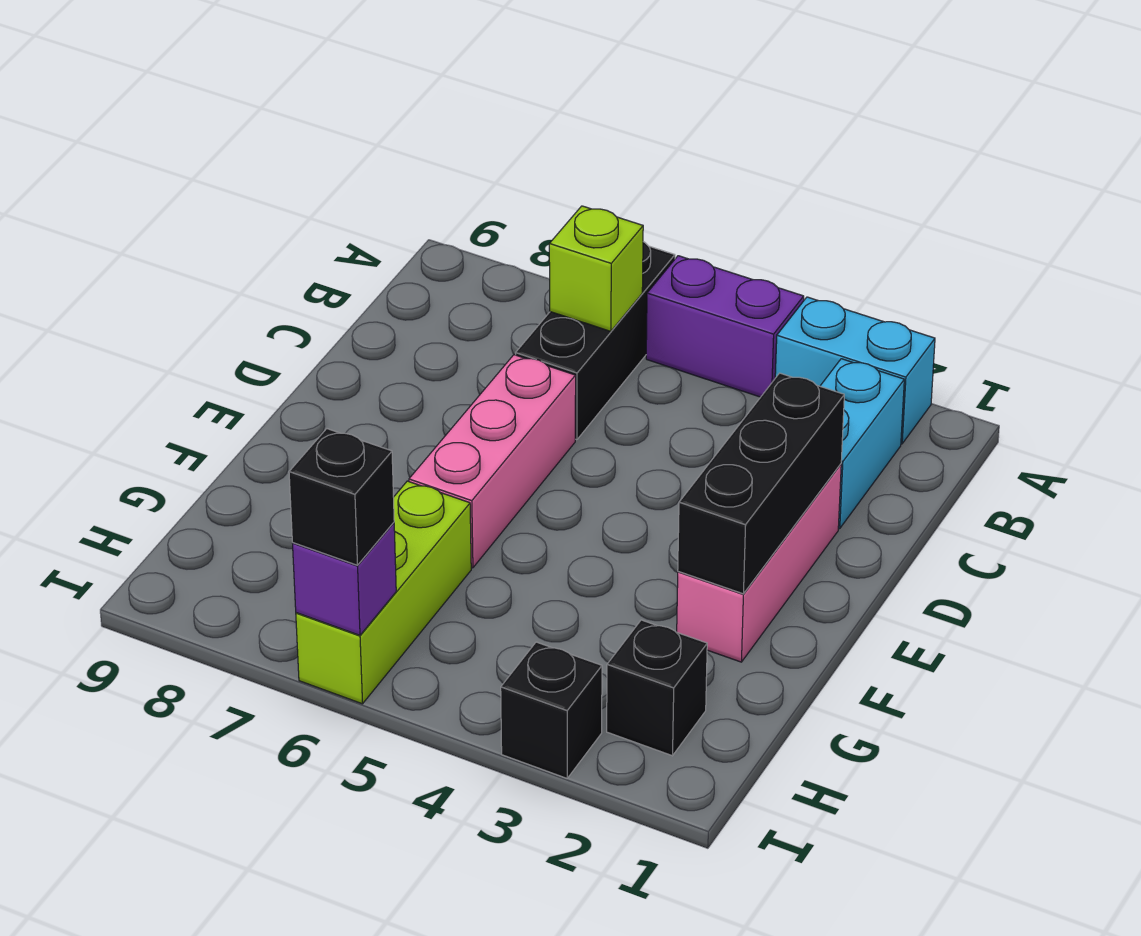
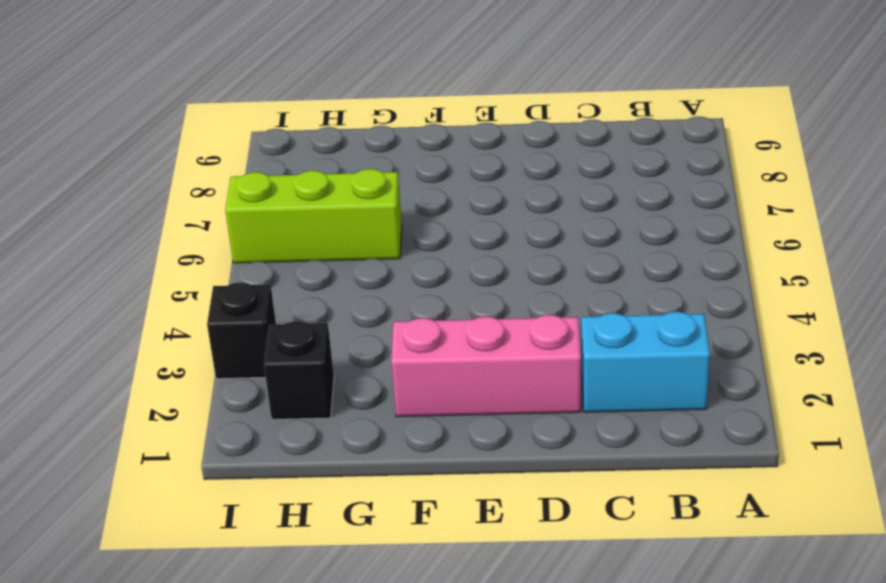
none -> cyan 1x2 brick [775,297,935,444]
none -> purple 1x2 brick [646,256,804,397]
none -> black 1x3 brick [516,242,675,440]

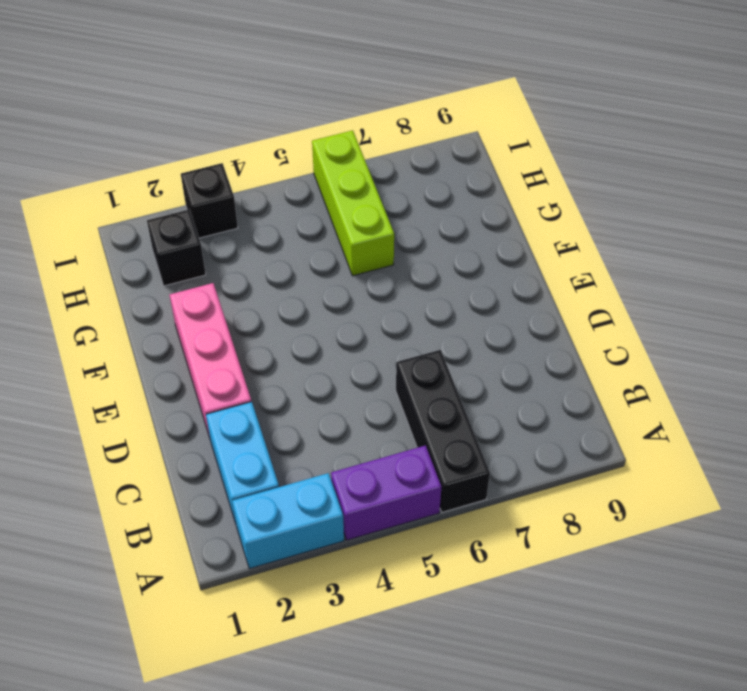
none -> pink 1x3 brick [409,355,576,568]
none -> lime 1x1 brick [549,206,643,331]
none -> black 1x3 brick [678,373,844,594]

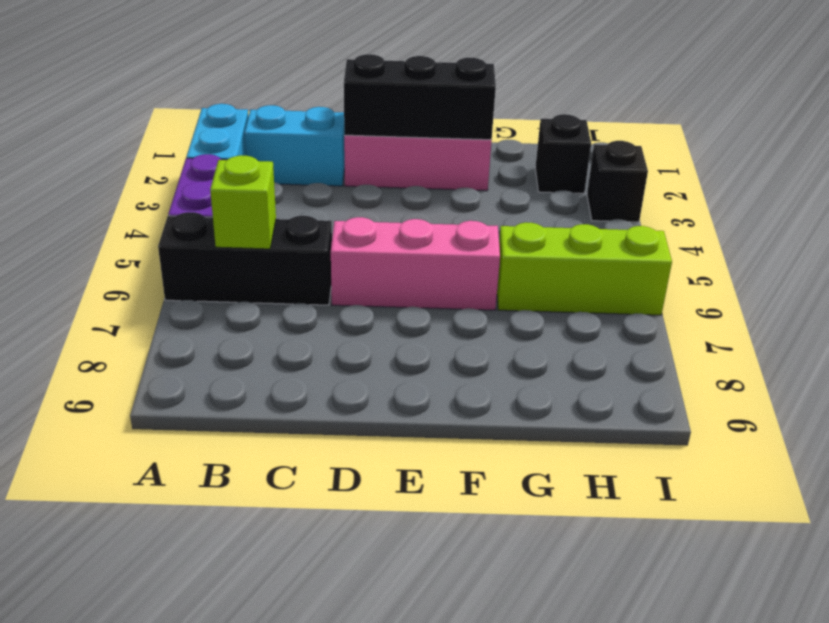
none -> purple 1x1 brick [293,523,396,635]
none -> black 1x1 brick [289,429,394,565]

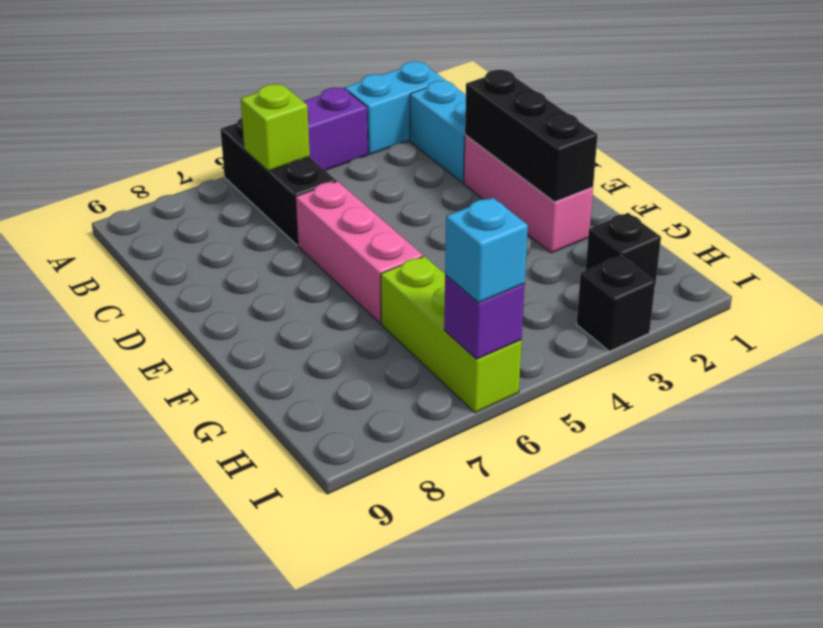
cyan 1x1 brick [445,198,528,303] -> black 1x1 brick [289,429,394,565]

